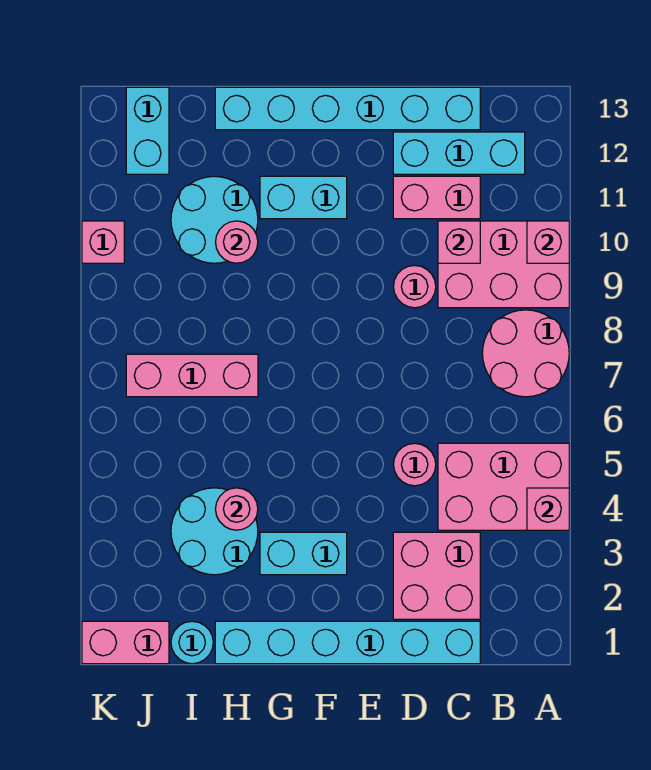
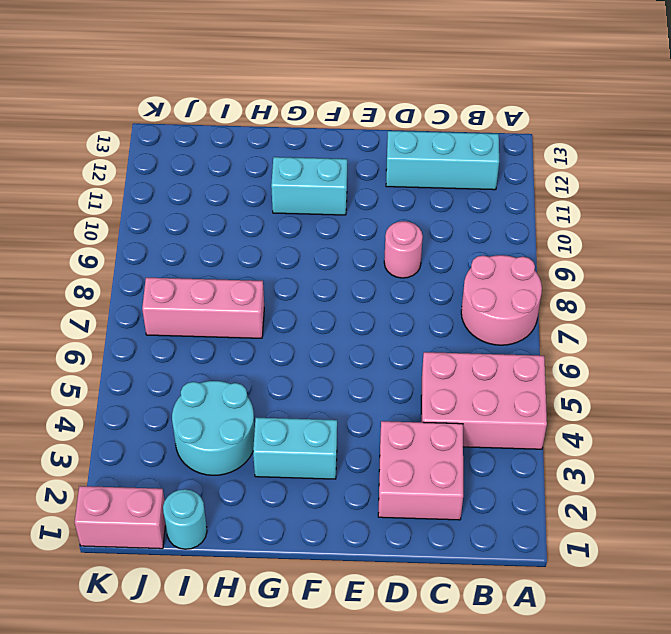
none -> pink 2x3 brick [438,221,569,308]
none -> cyan 1x6 brick [215,621,480,664]
none -> pink 1x2 brick [393,176,480,219]

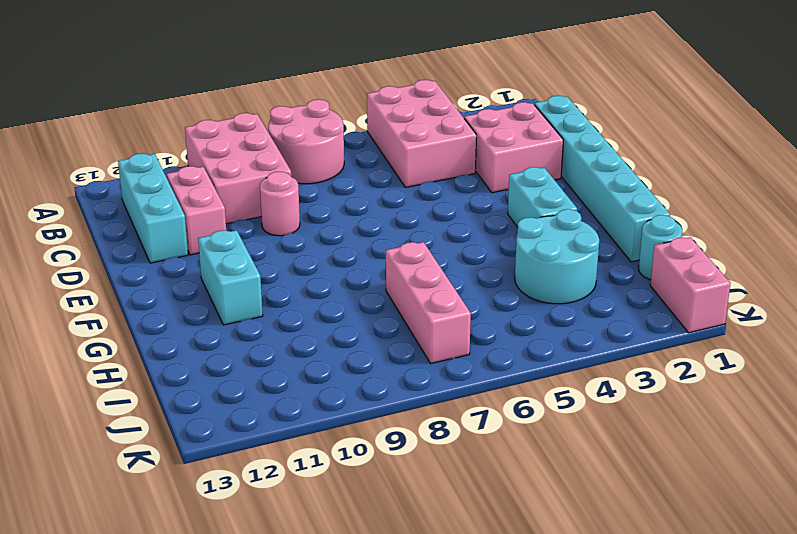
none -> cyan 1x6 brick [215,87,480,130]
none -> pink 1x1 round brick [393,443,436,486]
none -> cyan 2x2 round brick [171,176,258,263]

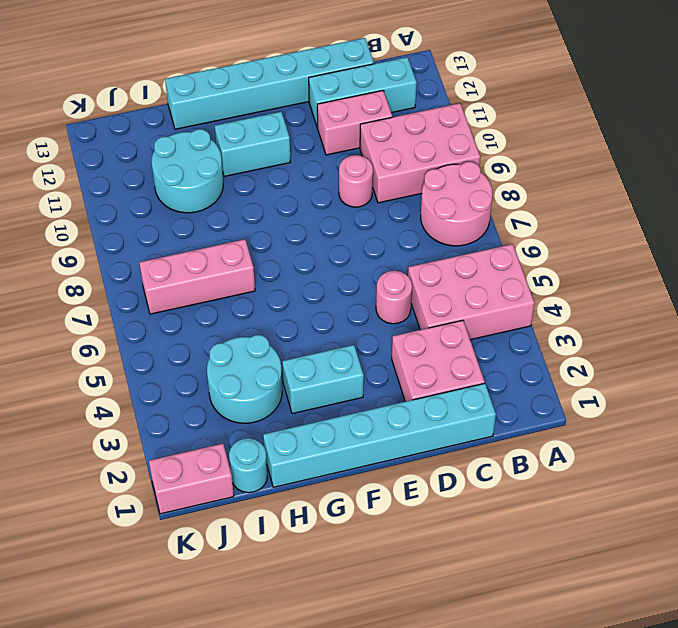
none -> cyan 1x2 brick [126,87,169,174]
none -> pink 1x1 brick [82,221,124,263]
none -> pink 1x1 brick [527,488,569,530]

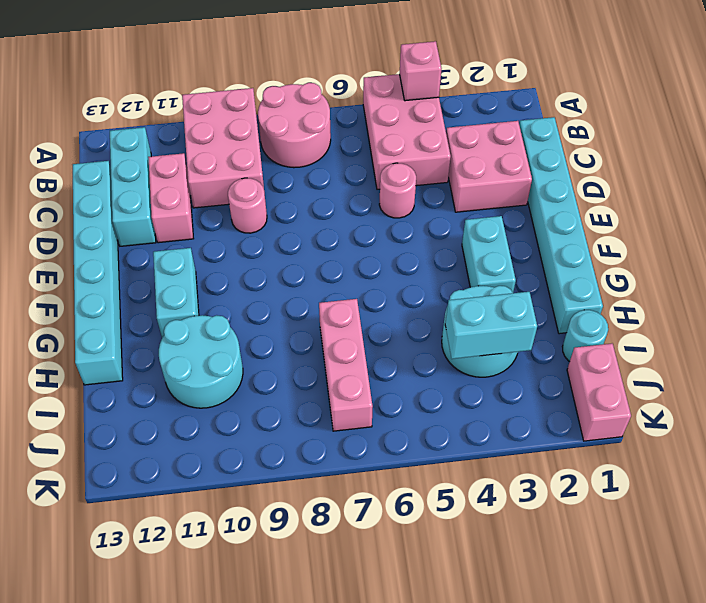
cyan 1x2 brick [445,292,537,359] -> cyan 1x2 brick moved to [126,87,169,174]
none -> pink 1x1 brick [82,221,124,263]
none -> pink 1x1 brick [527,221,569,263]
none -> pink 1x1 brick [438,221,480,263]

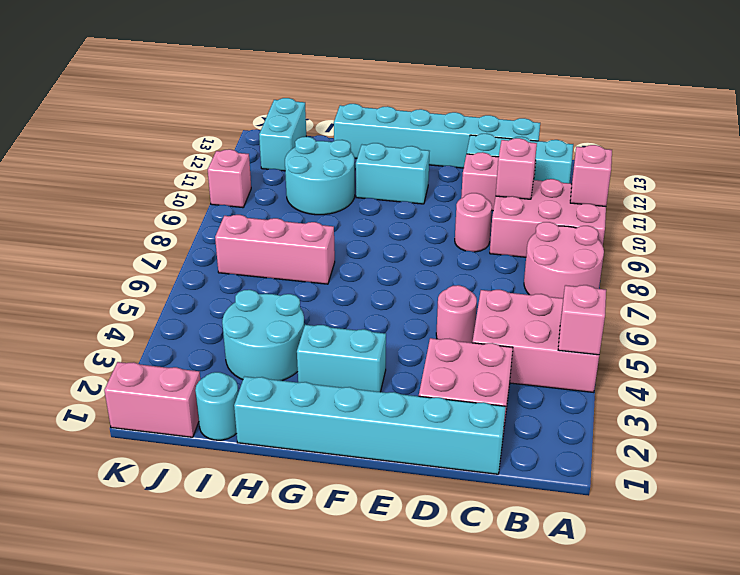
none -> pink 1x1 round brick [216,488,258,530]
none -> pink 1x1 round brick [216,221,258,263]

